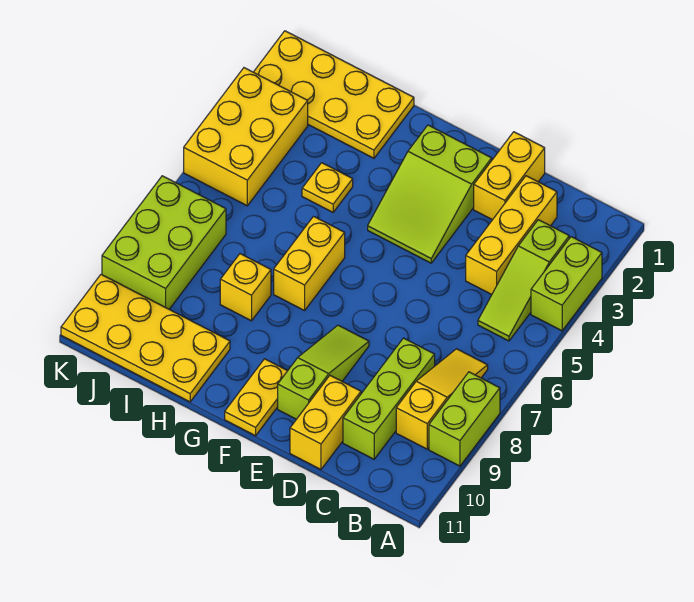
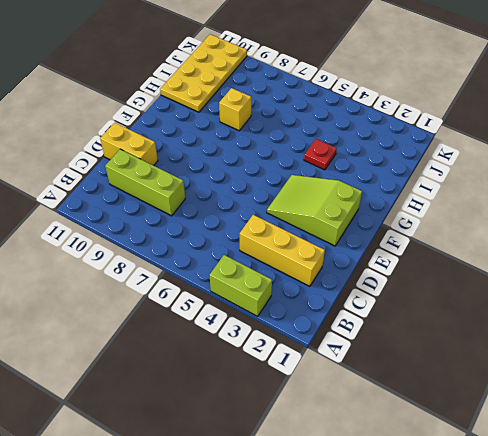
red 1x1 plate [304,139,337,170] -> yellow 1x1 plate [302,163,353,212]
none -> lime 1x2 brick [429,372,500,466]
none -> lime 1x3 slope [478,220,569,341]
none -> yellow 1x3 slope [396,349,488,449]

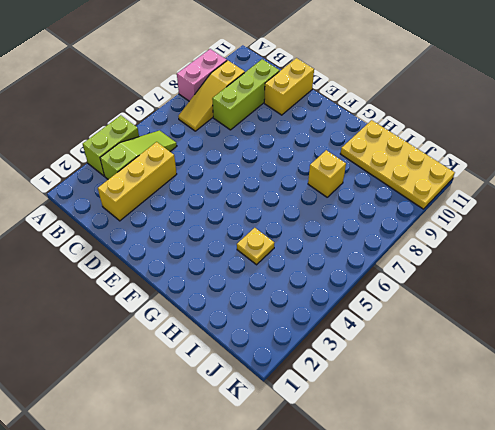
pink 1x2 brick [177,49,227,101] -> lime 1x2 brick [429,372,500,466]
none -> yellow 1x2 brick [474,132,545,220]
none -> lime 2x3 slope [368,125,492,263]
none -> lime 1x3 slope [278,325,369,419]

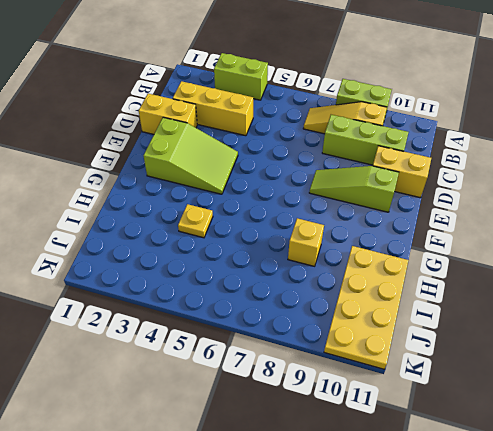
none -> lime 1x3 slope [478,220,569,341]
none -> yellow 1x2 plate [225,359,287,436]
none -> yellow 1x2 brick [274,216,345,311]

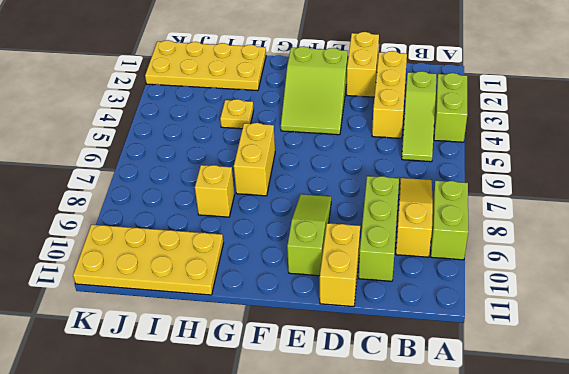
none -> yellow 1x2 plate [225,359,287,436]
none -> yellow 2x3 brick [184,68,308,206]
none -> lime 2x3 brick [102,176,226,309]

